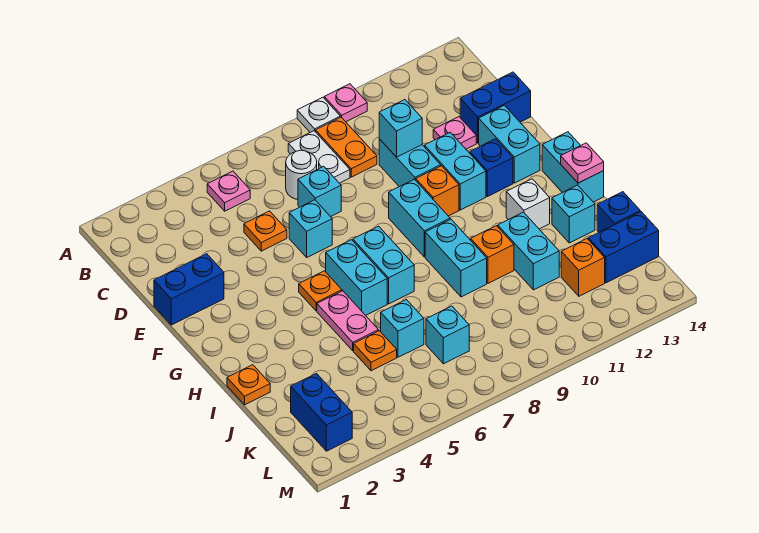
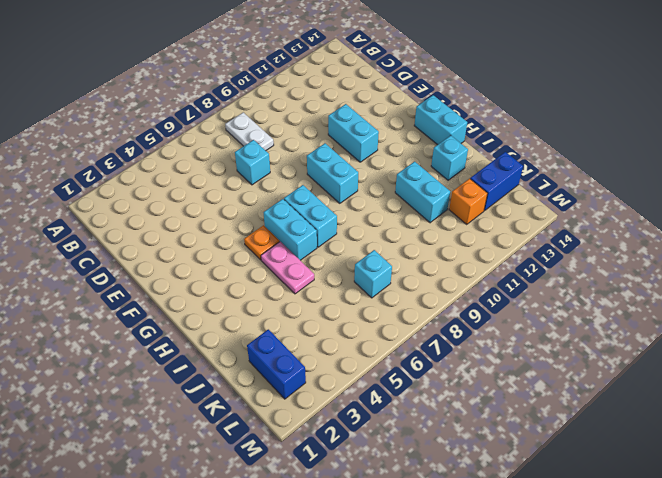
none -> white 1x1 plate [297,97,340,132]
none -> pink 1x1 plate [324,84,367,122]
none -> pink 1x1 plate [207,171,250,211]
none -> orange 1x2 plate [316,117,377,177]

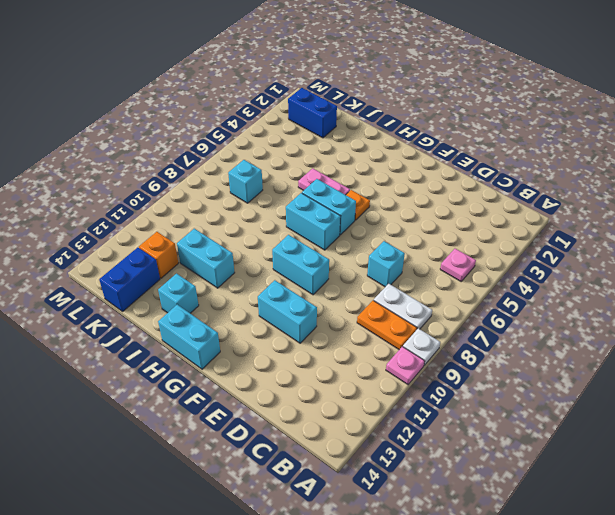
none -> white 1x1 round brick [286,150,317,199]
none -> orange 1x1 plate [244,211,287,251]
none -> cyan 1x2 brick [379,139,441,187]
none -> pink 1x1 plate [433,117,476,149]

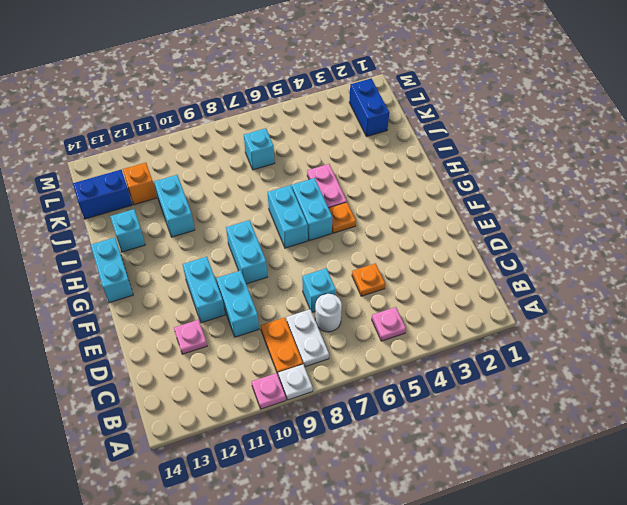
none -> blue 1x2 brick [460,72,531,143]
none -> blue 1x2 brick [154,254,224,325]
none -> cyan 1x1 brick [289,200,332,257]
none -> cyan 1x2 brick [479,105,540,183]

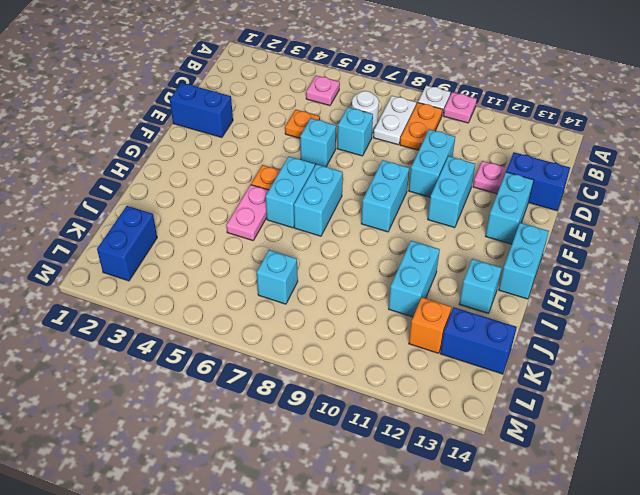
none -> orange 1x1 brick [416,166,459,216]
none -> blue 1x1 brick [470,139,513,197]
none -> cyan 1x2 brick [425,219,487,297]
none -> white 1x1 brick [506,179,550,229]

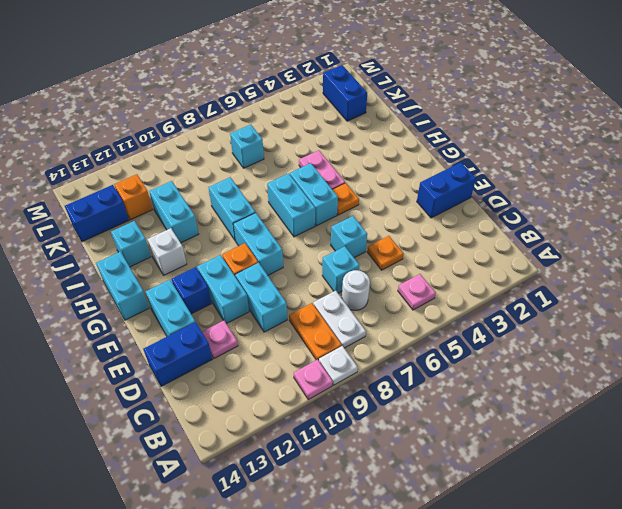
none -> orange 1x1 plate [227,365,270,405]
none -> orange 1x1 brick [471,226,514,283]
none -> orange 1x1 plate [354,331,397,371]
none -> cyan 1x1 brick [381,300,424,357]

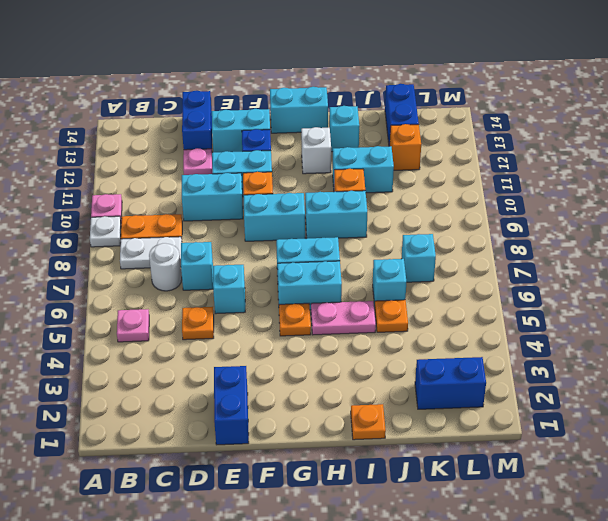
none -> blue 1x1 brick [597,192,640,232]
none -> cyan 1x1 brick [379,100,422,157]
none -> pink 1x1 plate [561,143,604,183]

